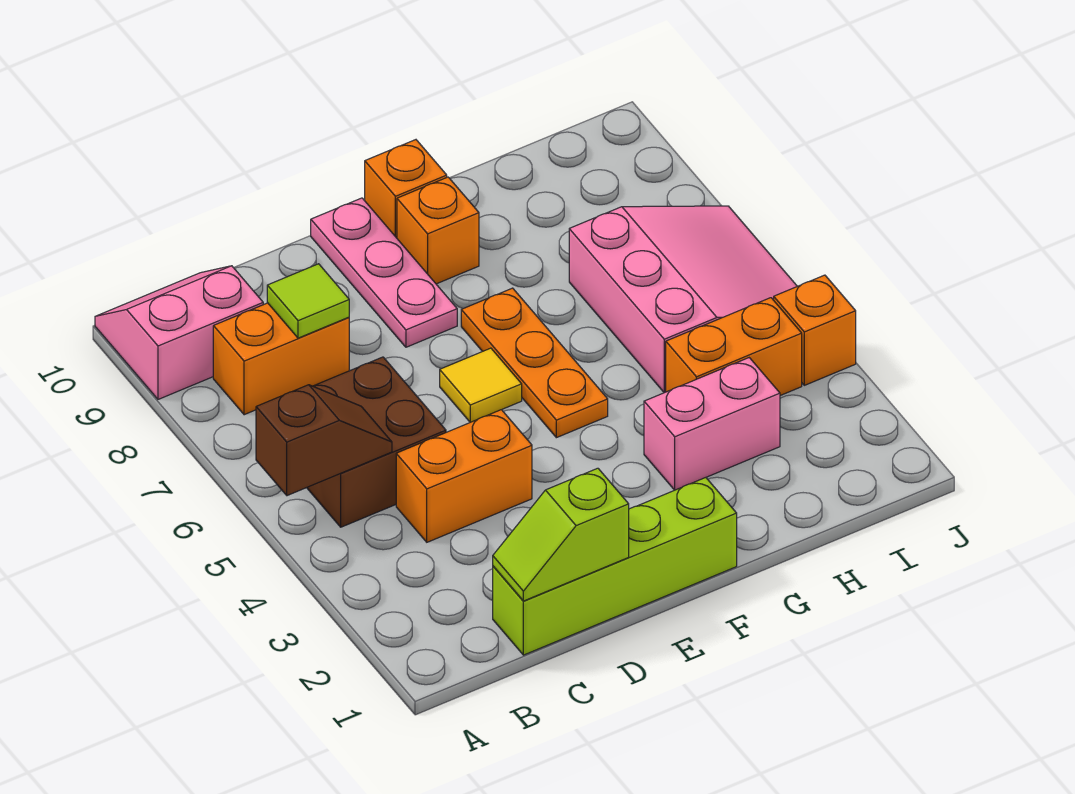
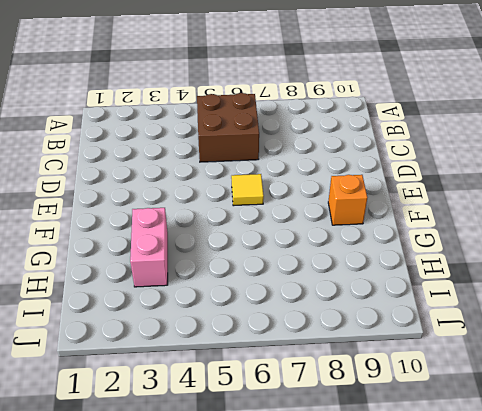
none -> pink 2x2 slope [95,266,263,399]
none -> orange 1x2 brick [213,303,349,415]
none -> lime 1x4 brick [493,478,737,655]

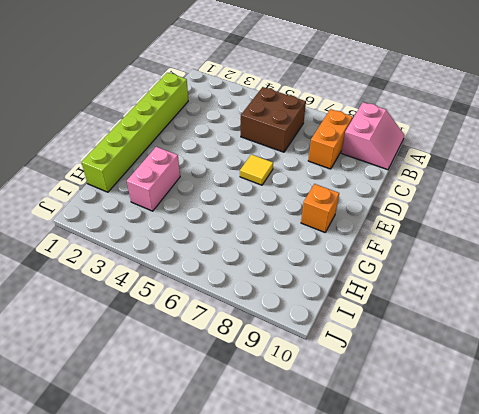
lime 1x6 brick [81,73,188,192] -> lime 1x4 brick [493,478,737,655]
none -> orange 1x2 brick [396,410,532,542]
none -> pink 1x3 plate [311,198,457,347]
none -> orange 1x3 plate [461,288,608,438]

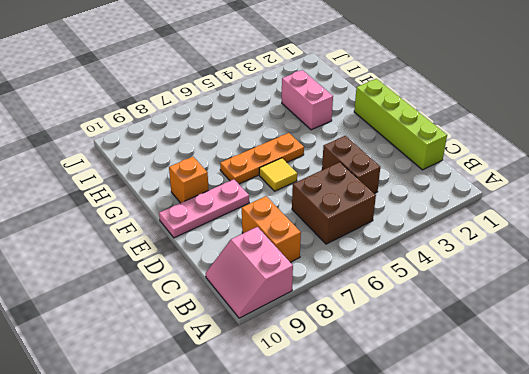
brown 1x2 brick [322,136,380,194] -> orange 1x2 brick [396,410,532,542]
none -> orange 1x1 brick [365,140,447,238]
none -> orange 1x2 brick [666,298,802,396]
none -> pink 3x3 slope [569,206,797,393]

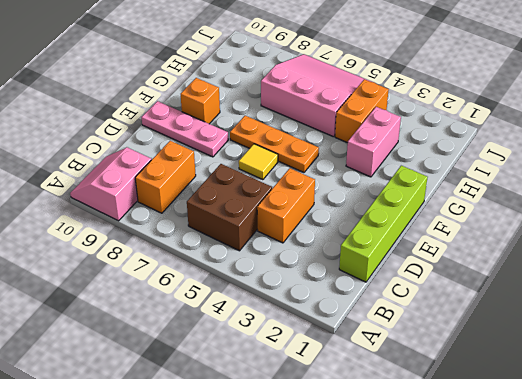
none -> orange 1x1 brick [365,140,447,238]
none -> orange 1x1 brick [774,275,856,385]
none -> brown 1x2 slope [256,385,392,496]

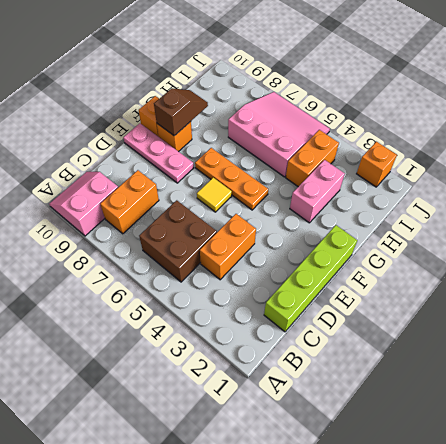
brown 1x2 slope [154,88,208,136] -> brown 1x2 slope moved to [256,385,392,496]
orange 1x1 brick [357,142,397,187] -> orange 1x1 brick moved to [774,275,856,385]
none -> lime 1x2 slope [493,468,629,601]
none -> lime 1x1 tile [267,264,349,338]

